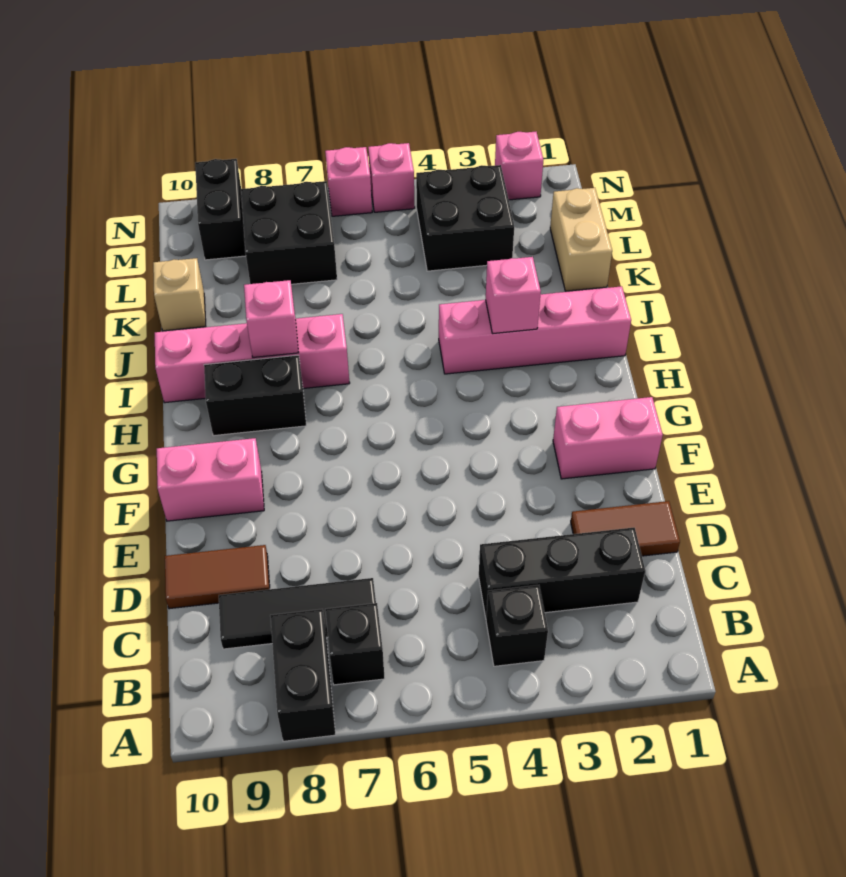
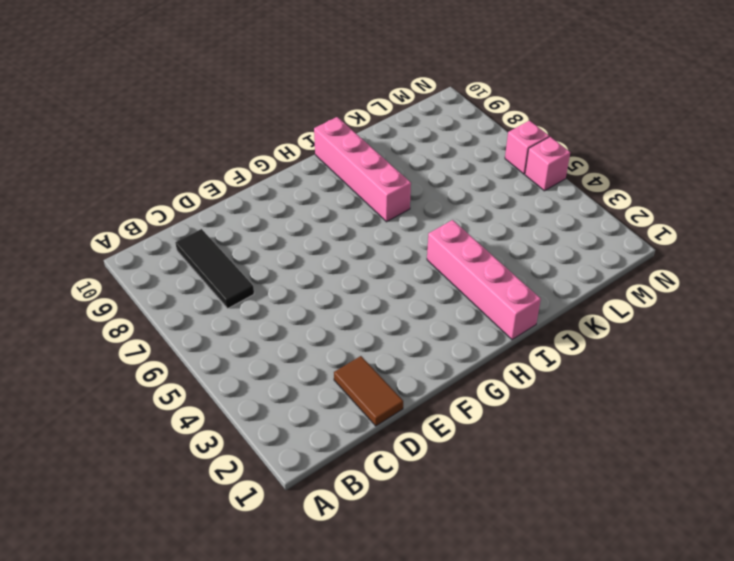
none -> black 1x2 brick [270,609,336,741]
none -> black 1x1 brick [486,585,548,666]
none -> black 1x1 brick [325,603,385,685]

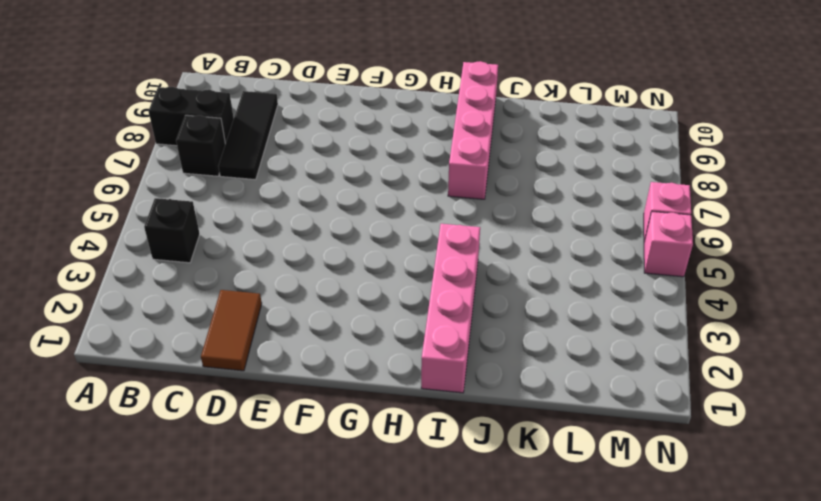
none -> black 1x3 brick [479,528,645,617]
none -> brown 1x2 tile [165,545,270,609]
none -> pink 1x2 brick [553,397,663,479]

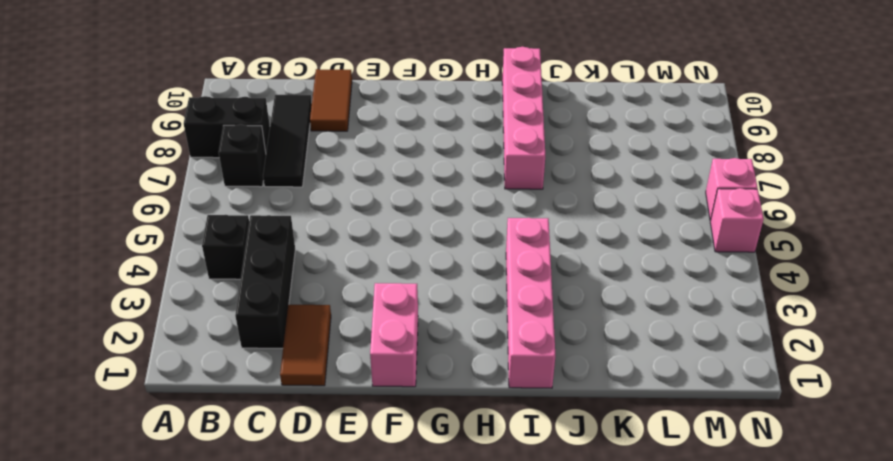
none -> pink 1x2 brick [157,438,264,521]
none -> black 1x2 brick [204,355,306,436]
none -> tan 1x2 brick [550,188,612,291]

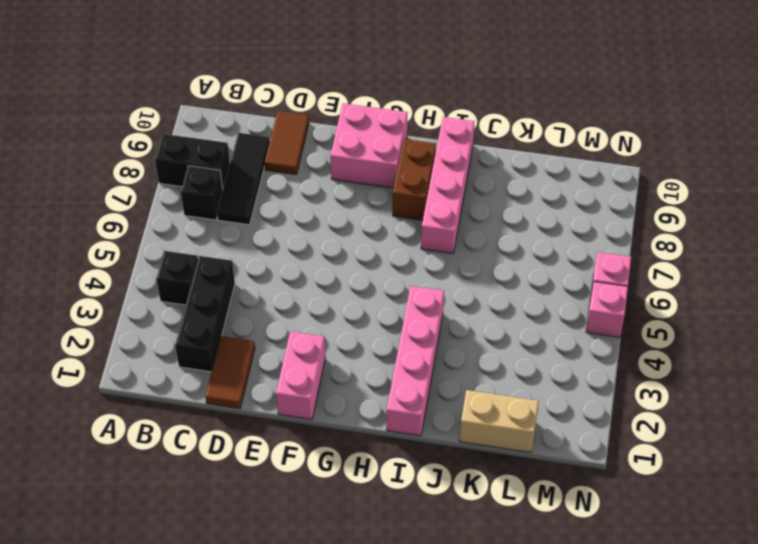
pink 2x2 brick [331,103,408,188] -> pink 1x2 brick [157,438,264,521]
brown 1x2 brick [393,139,436,220] -> black 1x2 brick [204,355,306,436]
none -> tan 1x1 brick [153,258,206,331]
none -> black 2x2 brick [416,165,514,271]
none -> black 2x2 brick [241,181,337,284]

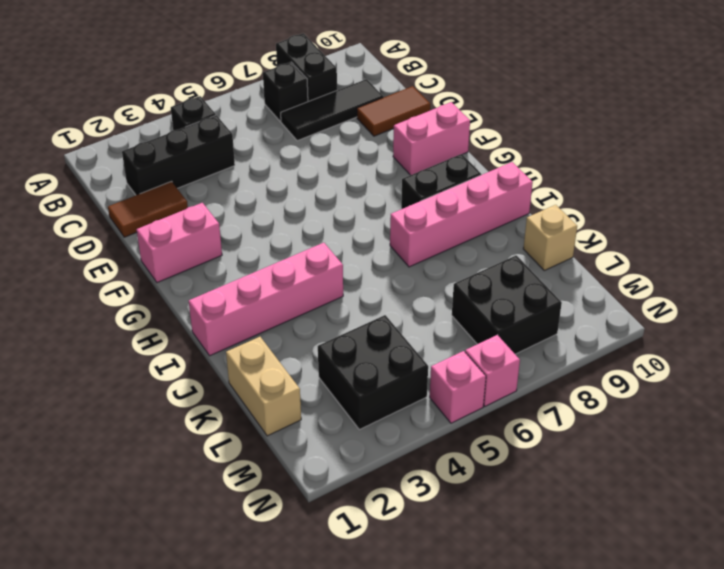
none -> black 1x2 brick [195,159,246,260]
none -> pink 1x1 brick [495,132,543,200]
none -> pink 1x1 brick [486,257,541,333]

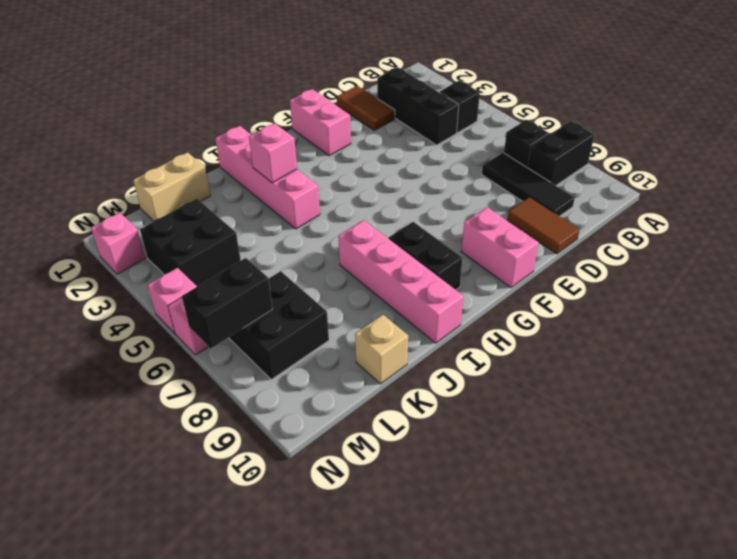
black 1x2 brick [182,258,273,348] -> black 1x2 brick moved to [195,159,246,260]
none -> pink 1x1 brick [244,280,299,357]

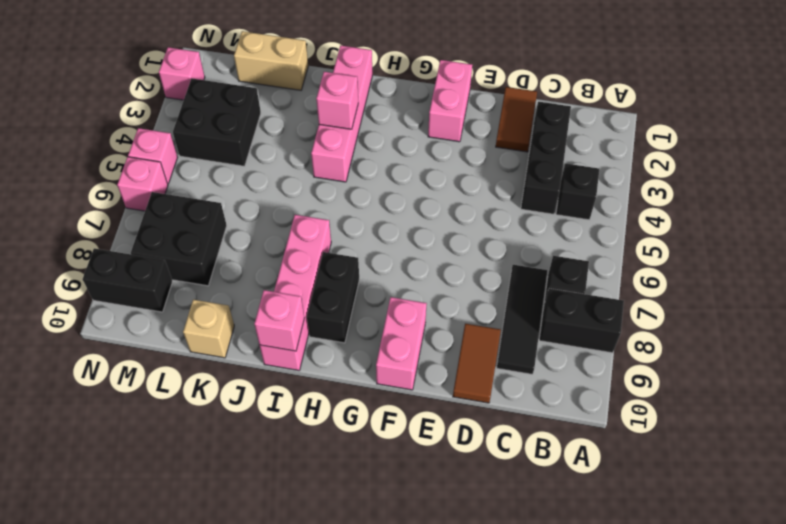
pink 1x1 brick [254,290,305,351] -> pink 1x1 brick moved to [244,280,299,357]

